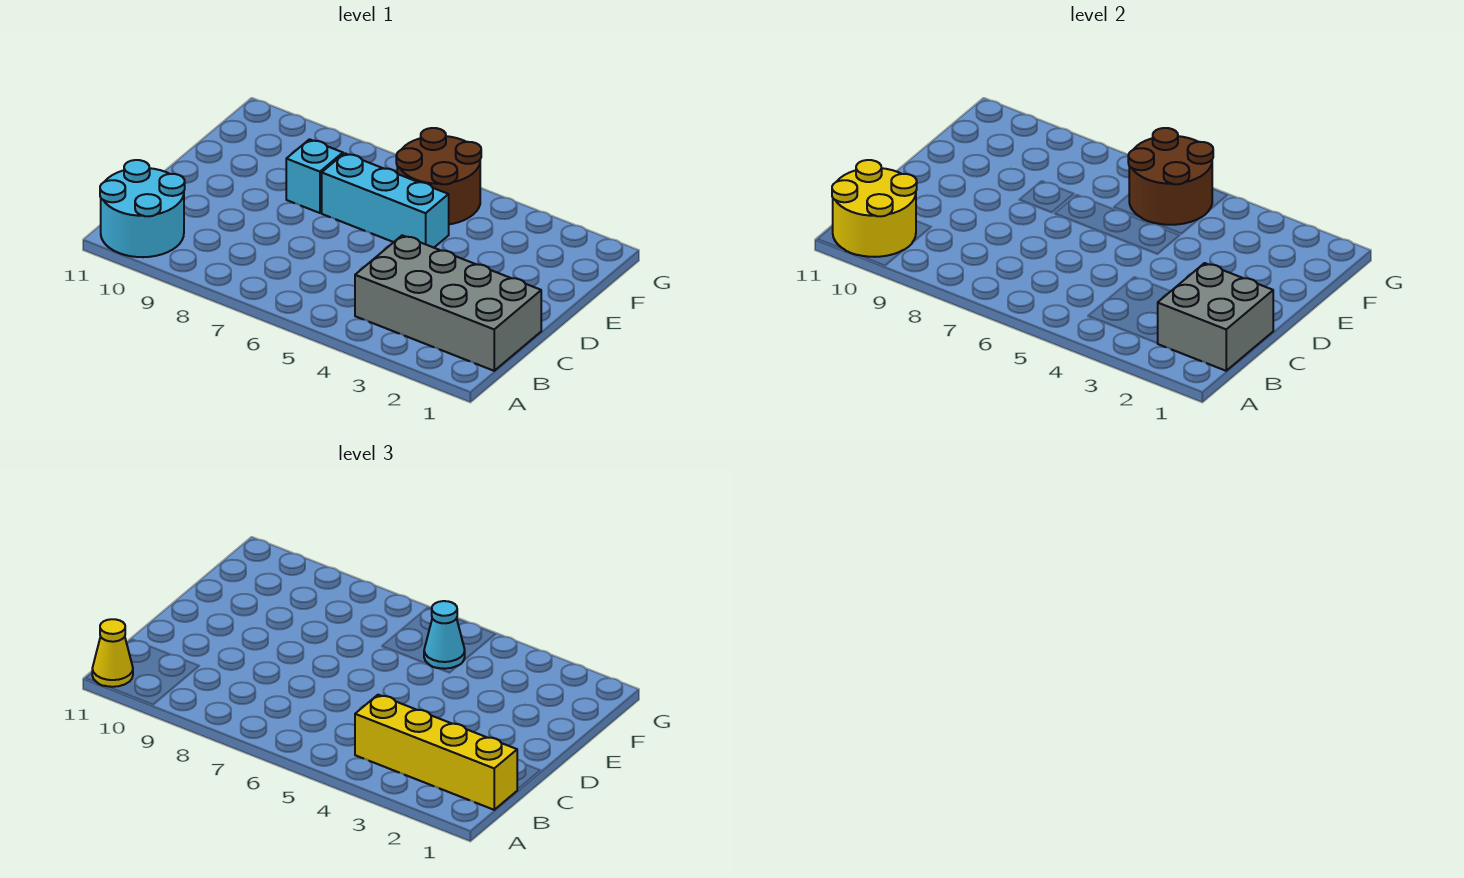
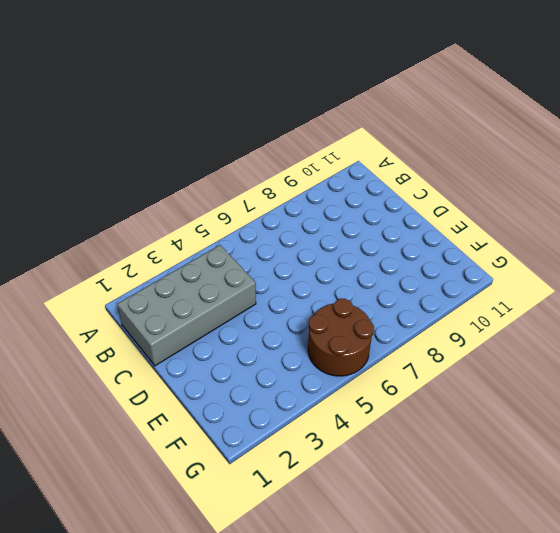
none -> cyan 2x2 round brick [100,160,185,257]
none -> cyan 1x3 brick [322,153,449,248]

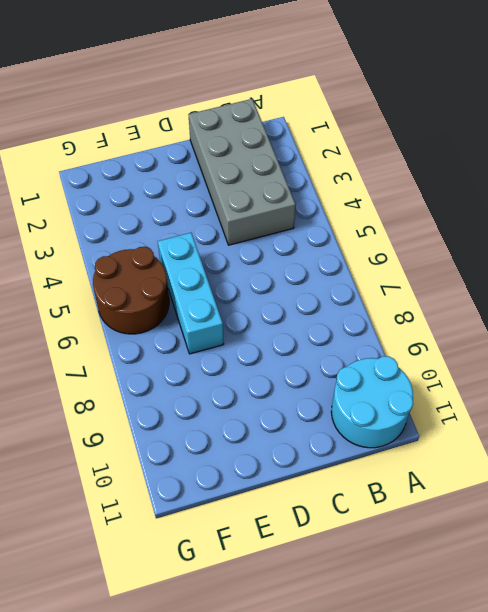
none -> cyan 1x1 brick [286,139,343,213]
none -> yellow 2x2 round brick [832,160,917,257]

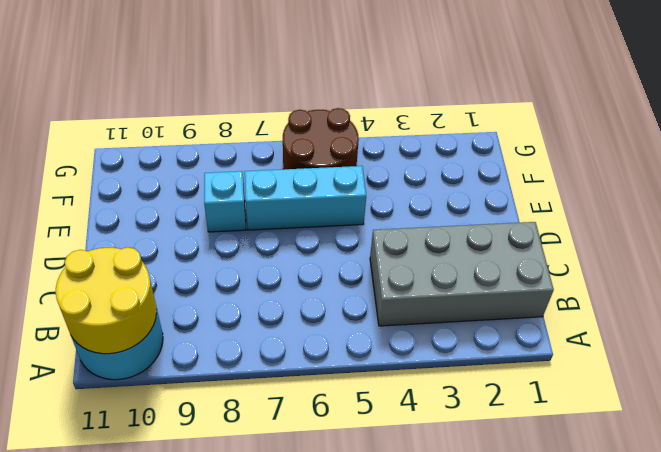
none -> grey 2x2 brick [1158,263,1273,371]
none -> brown 2x2 round brick [1128,128,1213,225]

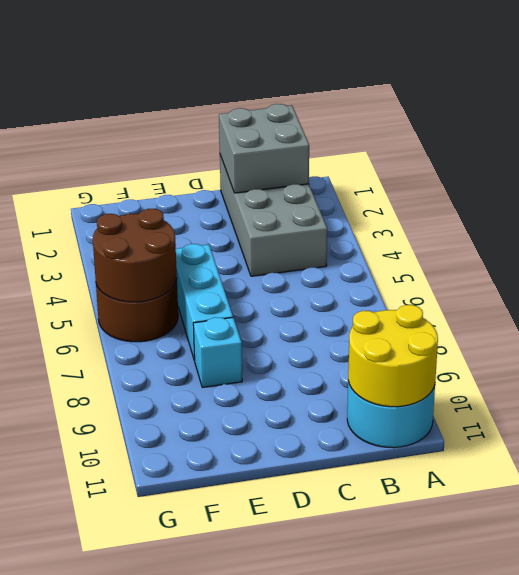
none -> yellow 1x1 cone [92,619,133,687]
none -> yellow 1x4 brick [355,695,517,810]

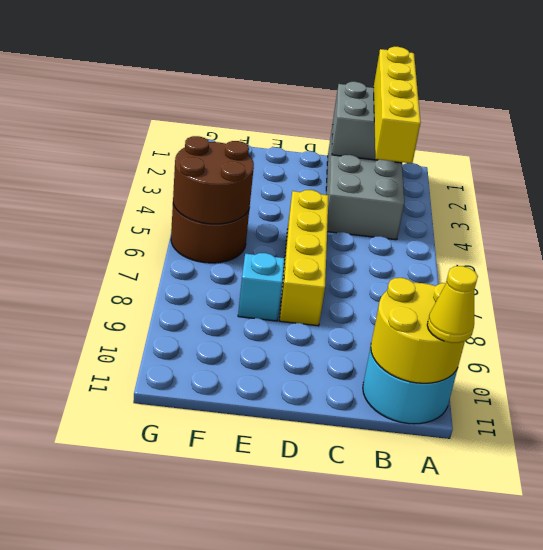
yellow 1x4 brick [280,190,329,326] -> none
none -> cyan 1x3 brick [322,153,449,248]
none -> cyan 1x1 cone [424,601,465,669]

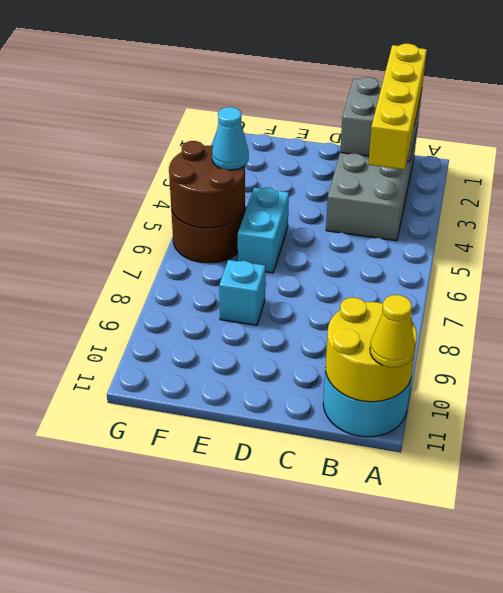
cyan 1x2 brick [238,188,289,273] -> cyan 1x3 brick [322,153,449,248]

